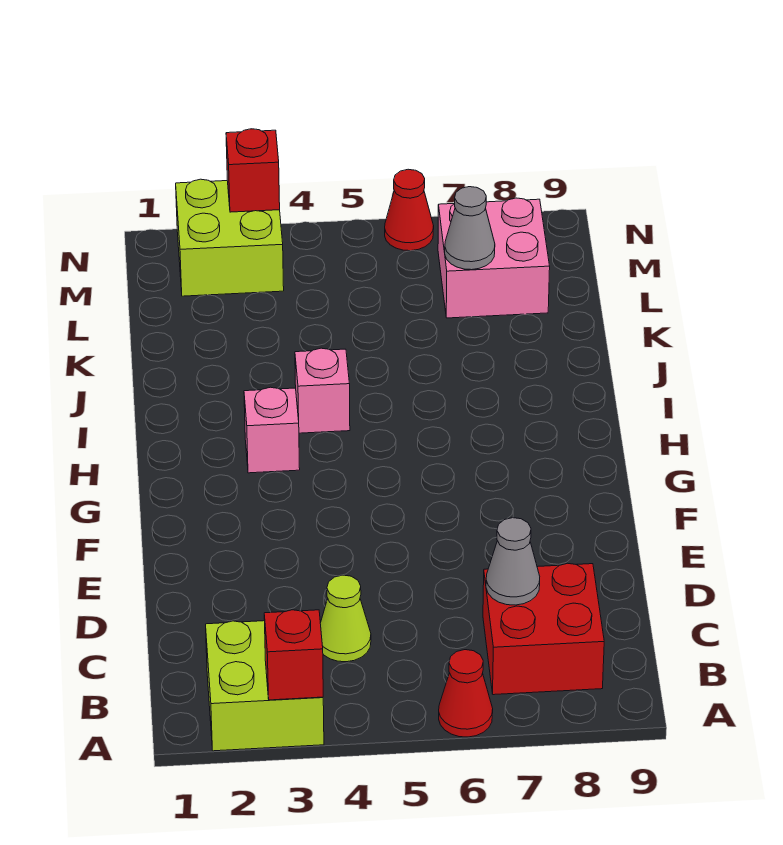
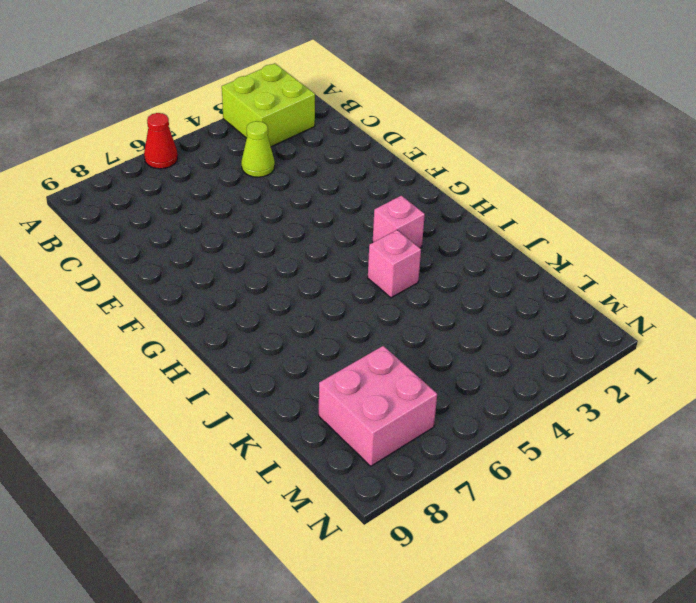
none -> red 2x2 brick [483,563,604,695]
none -> lime 2x2 brick [176,179,284,296]
none -> red 1x1 cone [385,169,434,251]

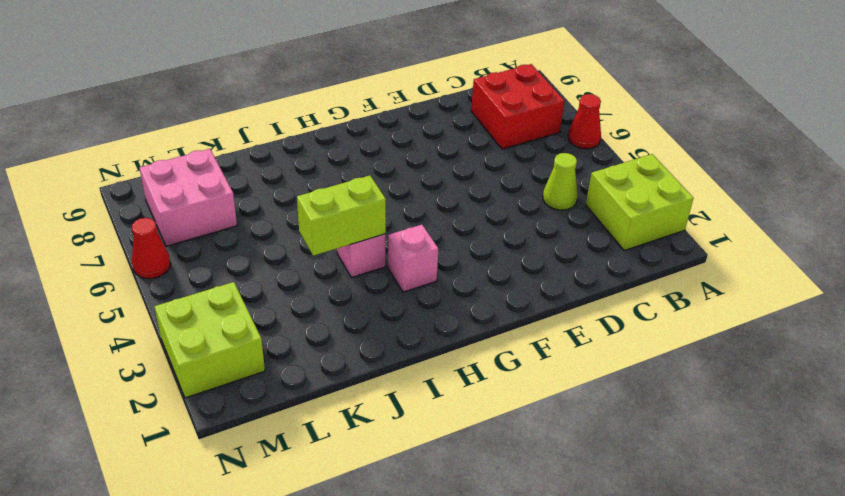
lime 1x2 brick [297,176,386,256] -> none
none -> red 1x1 brick [264,610,323,700]
none -> grey 1x1 cone [486,518,540,605]
none -> grey 1x1 cone [445,187,495,270]

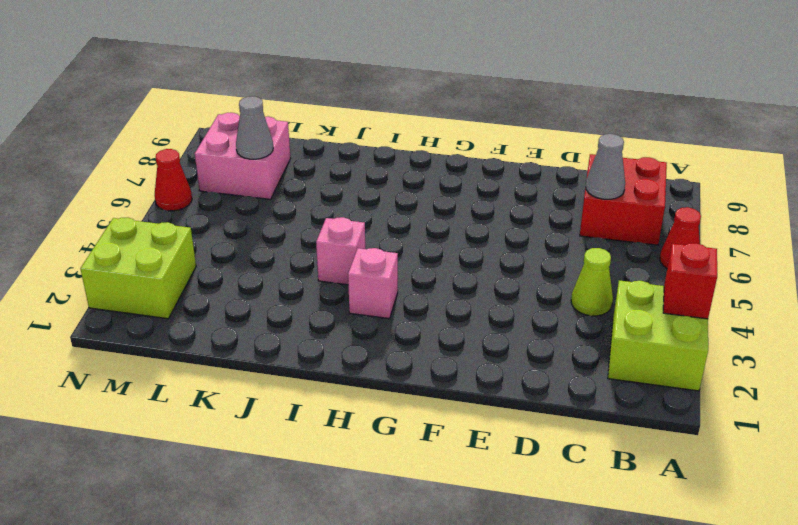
none -> red 1x1 brick [226,129,280,212]

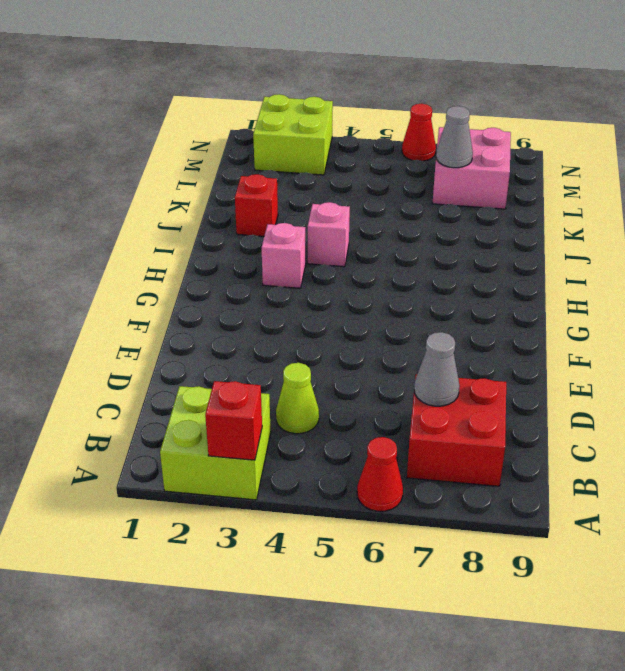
red 1x1 brick [235,174,278,236] -> red 1x1 brick moved to [226,129,280,212]

